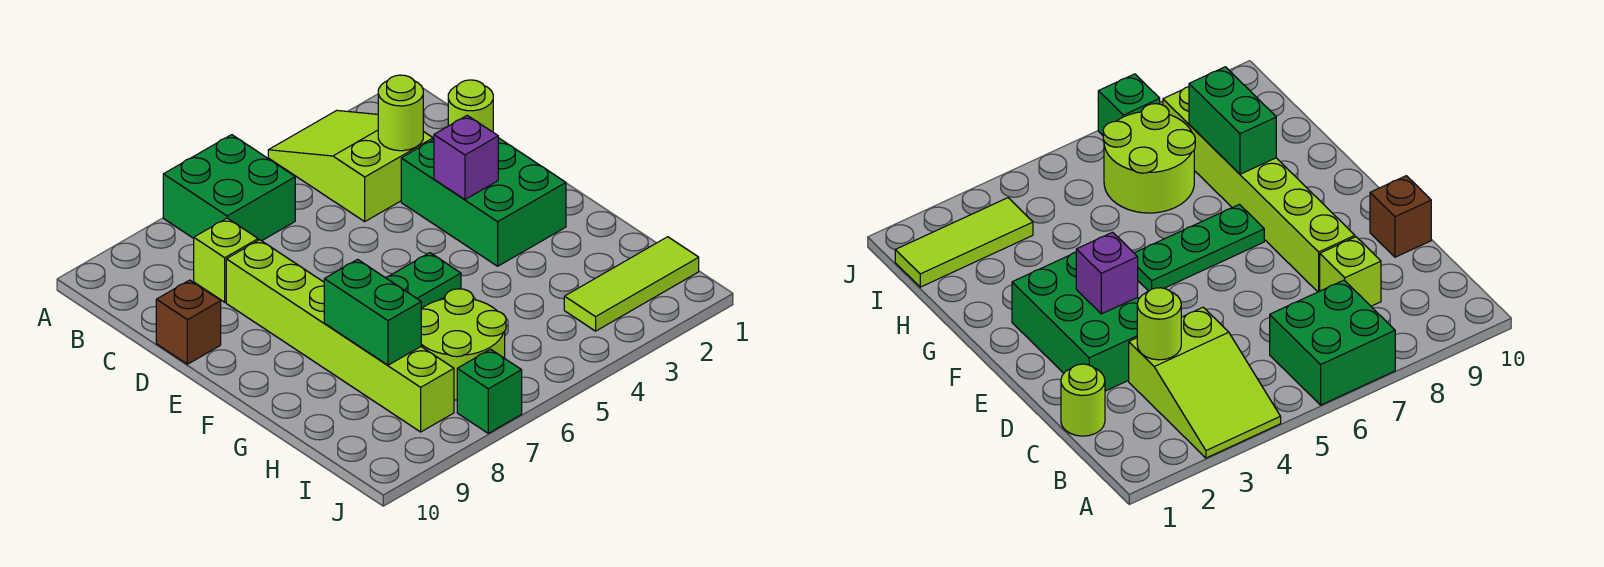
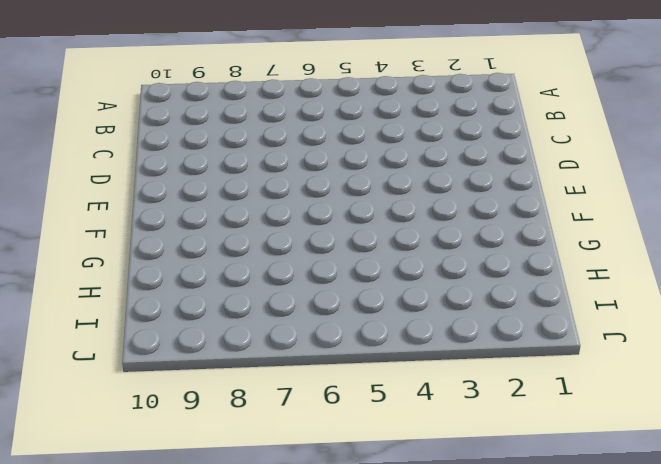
none -> lime 2x3 slope [268,110,433,221]
none -> green 2x2 brick [163,135,295,241]
none -> lime 1x1 round brick [448,80,493,132]

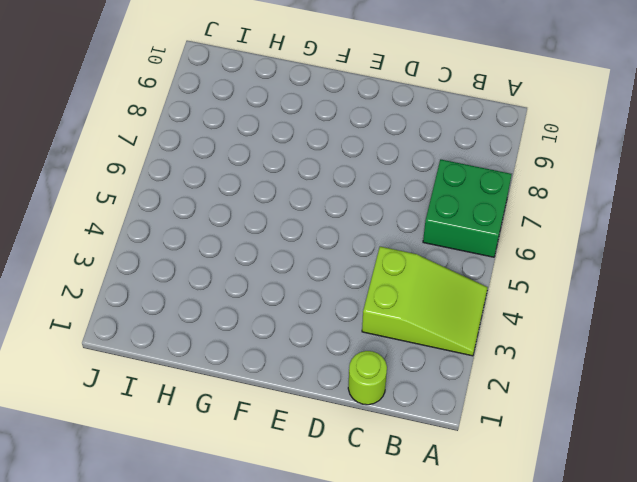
none -> lime 1x1 brick [194,218,258,302]
none -> green 2x3 brick [401,138,566,266]
none -> lime 1x6 brick [226,240,454,432]

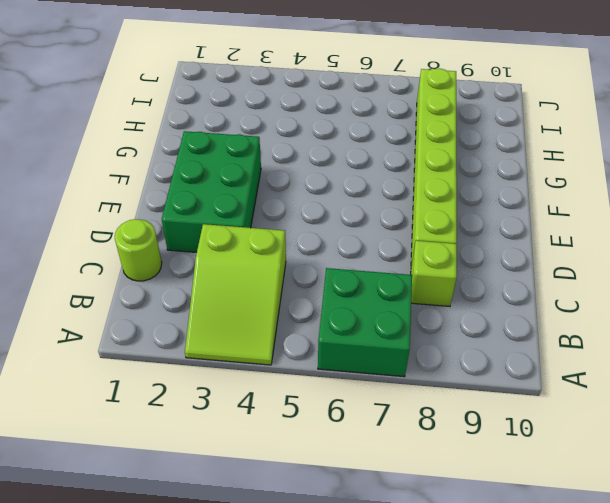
none -> brown 1x1 brick [156,280,221,364]
none -> green 1x3 plate [386,253,461,309]
none -> lime 2x2 round brick [421,289,506,400]

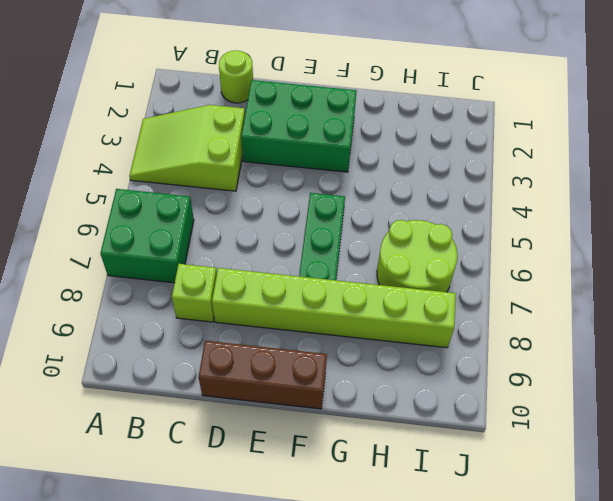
brown 1x3 brick [199,341,327,409] -> brown 1x1 brick [156,280,221,364]
none -> lime 1x3 tile [564,237,699,331]
none -> green 1x1 brick [457,349,522,433]
none -> lime 1x1 round brick [378,75,423,151]

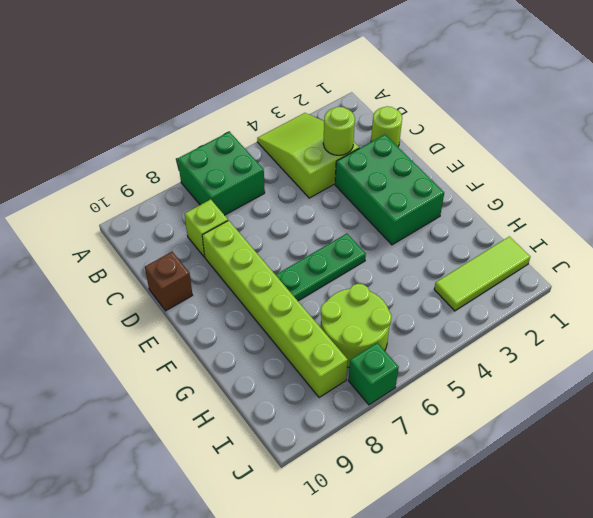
none -> purple 1x1 brick [434,115,498,199]
none -> green 1x2 brick [324,260,421,365]

